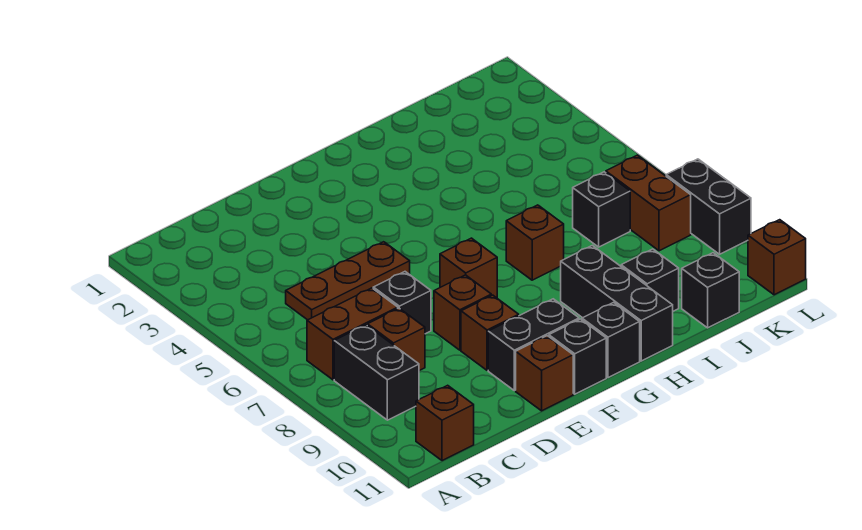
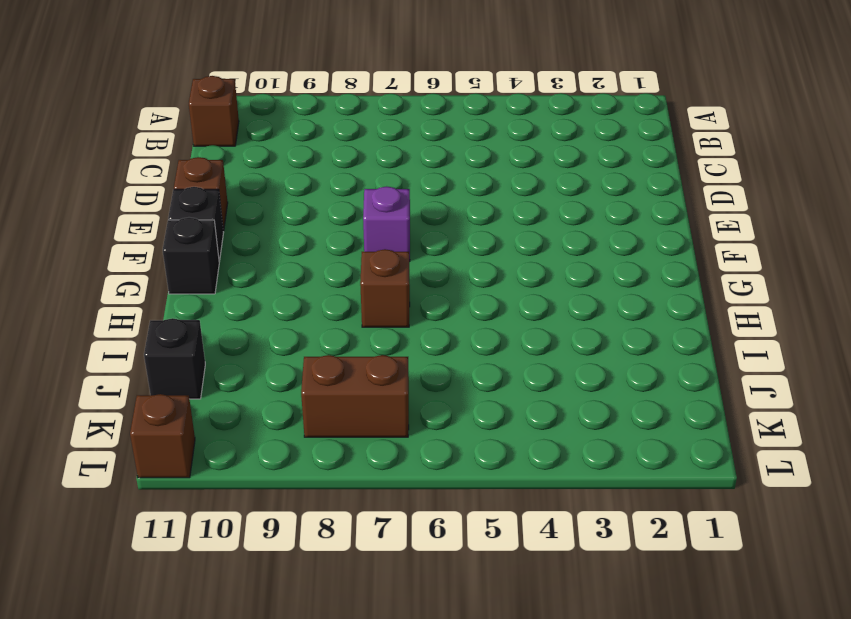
purple 1x1 brick [363,186,410,262] -> brown 1x1 brick [440,238,497,298]
none -> brown 1x2 brick [307,288,398,380]
none -> black 1x2 brick [334,325,419,420]
none -> brown 1x3 plate [286,242,410,320]

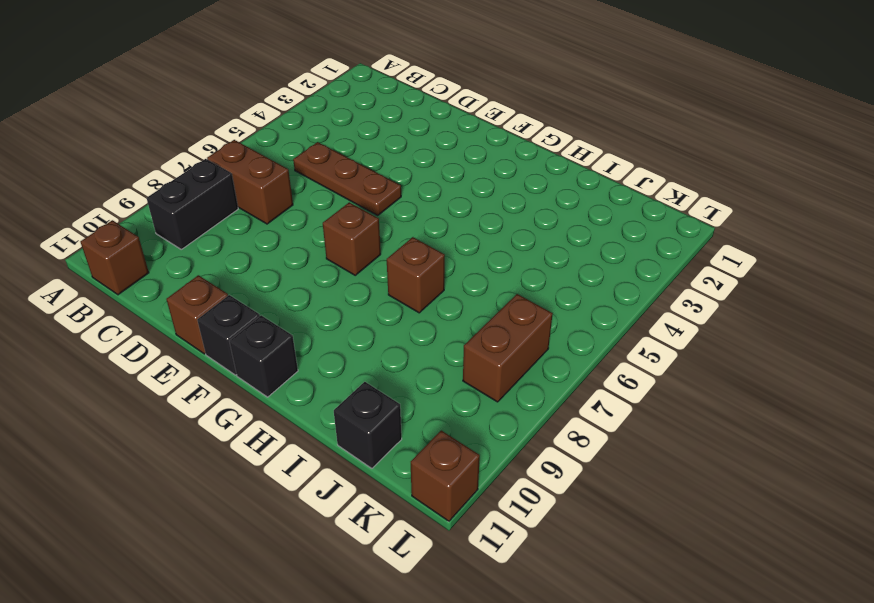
none -> brown 1x1 brick [367,308,425,371]
none -> black 1x1 brick [373,272,431,334]
none -> brown 1x1 brick [434,275,491,350]

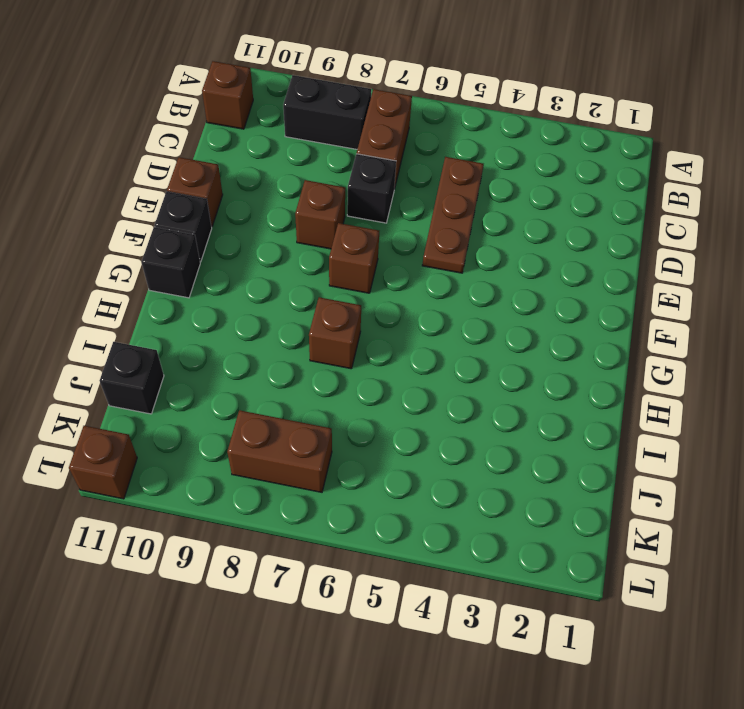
none -> brown 1x1 brick [367,308,425,371]
none -> brown 1x1 brick [461,295,519,370]
none -> black 1x2 brick [488,299,579,391]

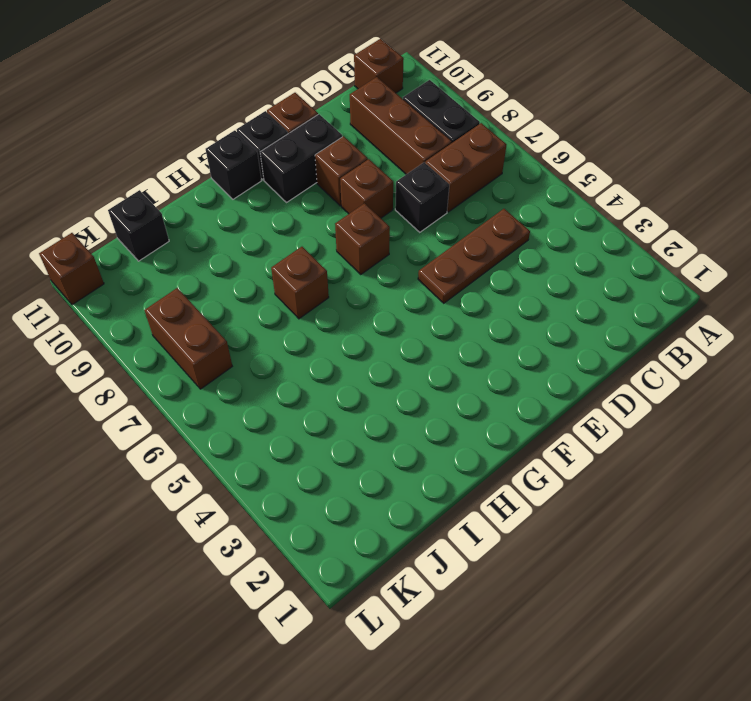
brown 1x3 brick [350,77,452,174] -> brown 1x1 brick [367,308,425,371]
none -> black 1x3 brick [561,245,673,361]
none -> black 1x1 brick [621,249,679,311]
none -> black 1x1 brick [573,172,630,247]

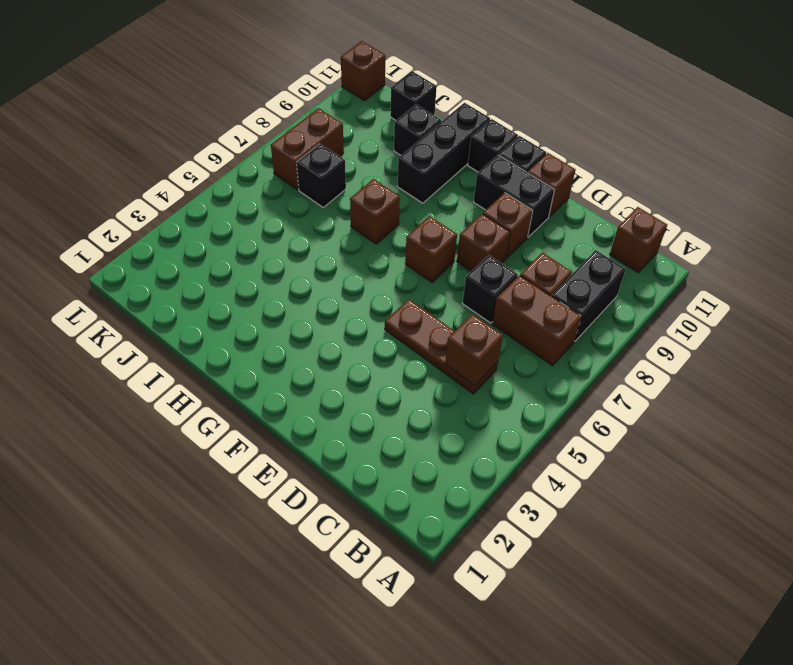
brown 1x1 brick [445,314,503,386] -> none
none -> black 1x2 brick [666,159,751,254]

